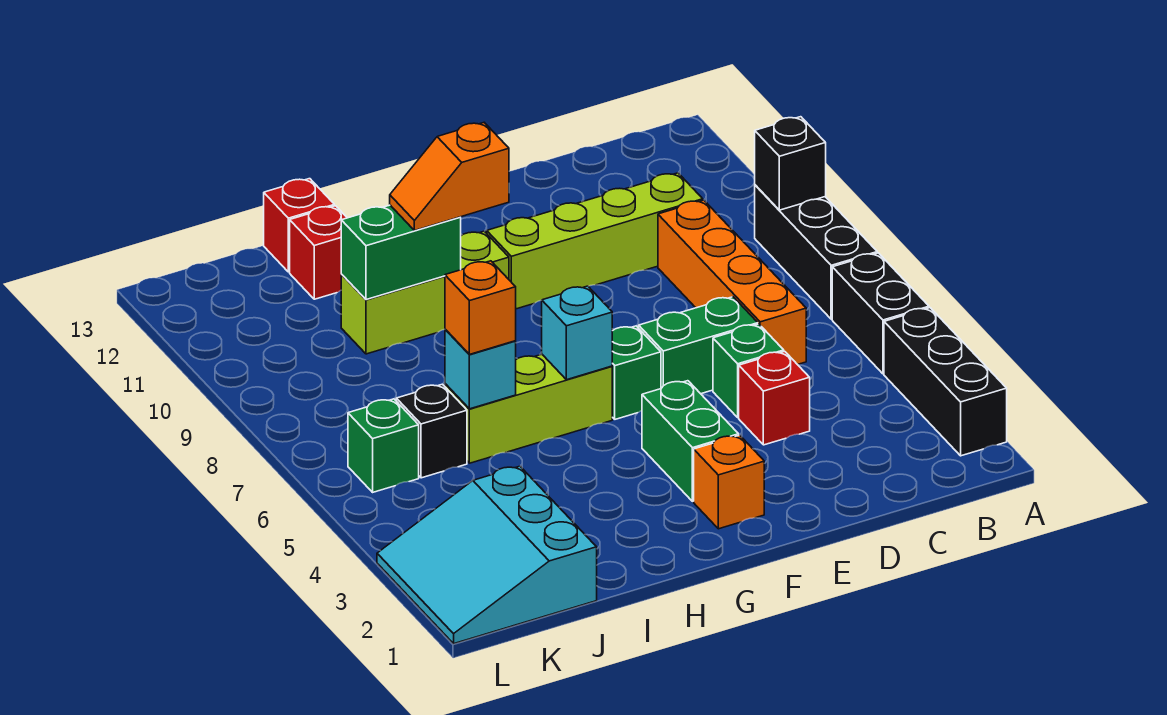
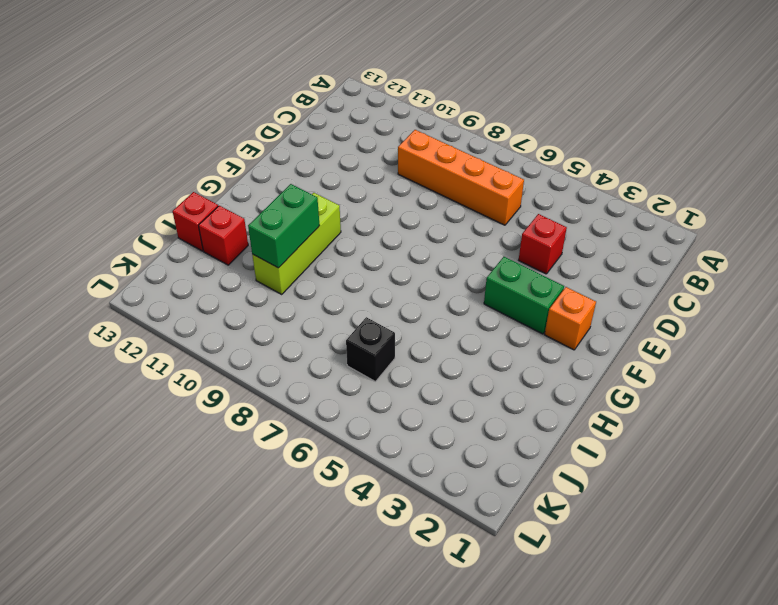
none -> black 1x3 brick [884,308,1007,456]
none -> black 1x2 brick [832,253,929,374]
none -> black 1x3 brick [755,185,877,319]

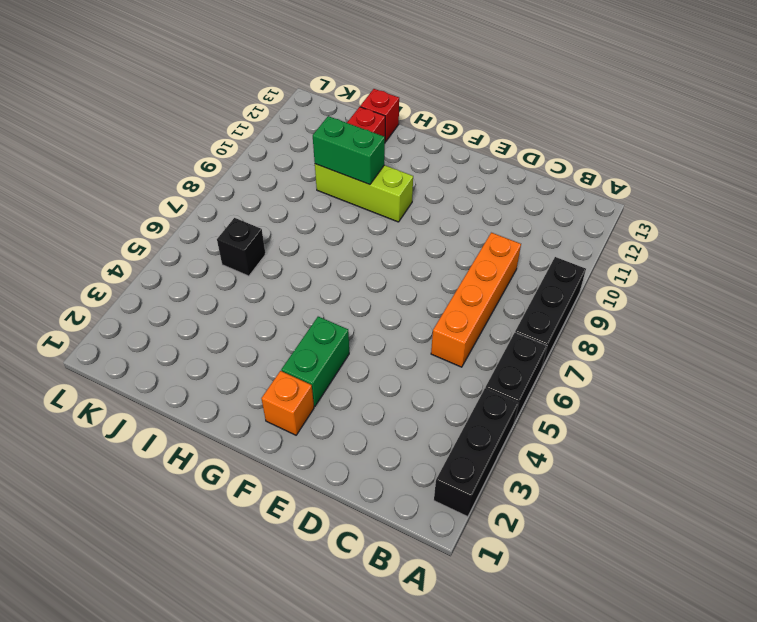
none -> lime 1x4 brick [487,173,703,309]
none -> red 1x1 brick [739,351,810,445]
none -> green 1x1 brick [713,324,784,418]

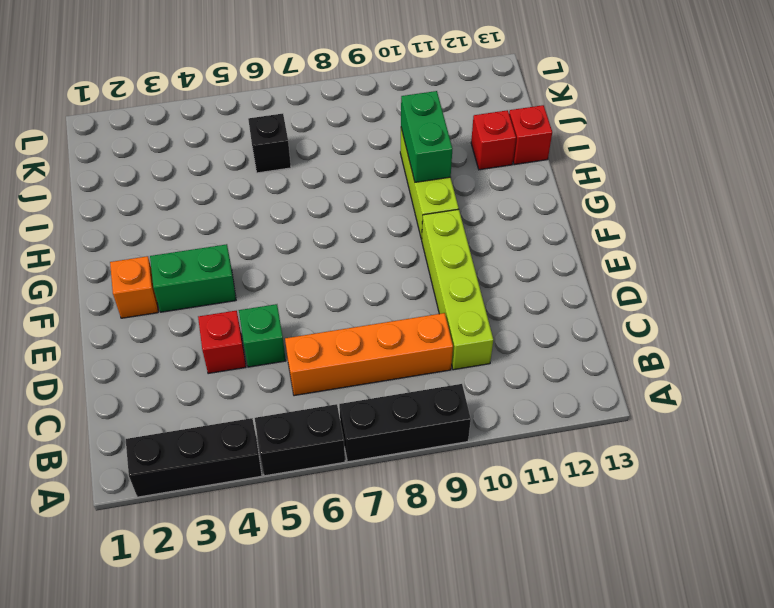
none -> green 1x2 brick [639,297,758,394]
none -> green 1x1 brick [612,326,661,419]
none -> lime 1x3 brick [445,354,612,463]

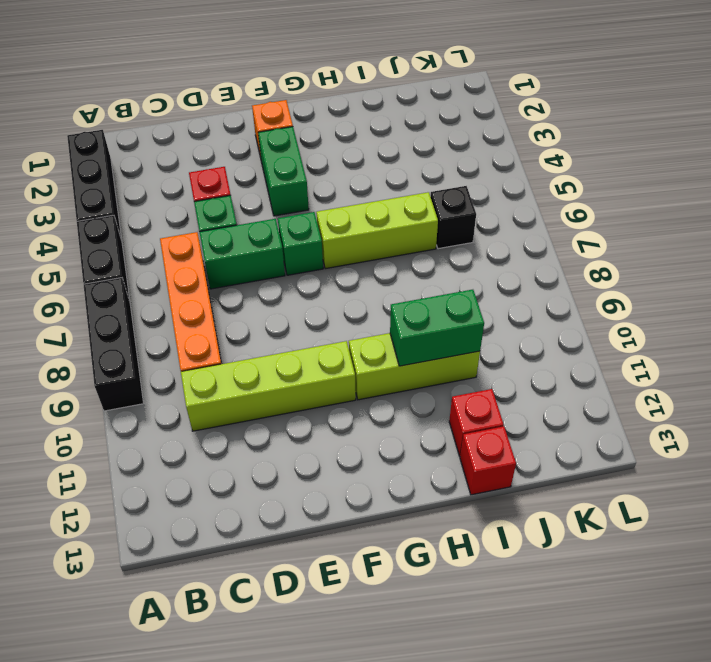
none -> cyan 3x3 slope [377,466,597,644]
none -> green 1x1 brick [348,399,419,492]
none -> black 1x1 brick [755,117,826,210]

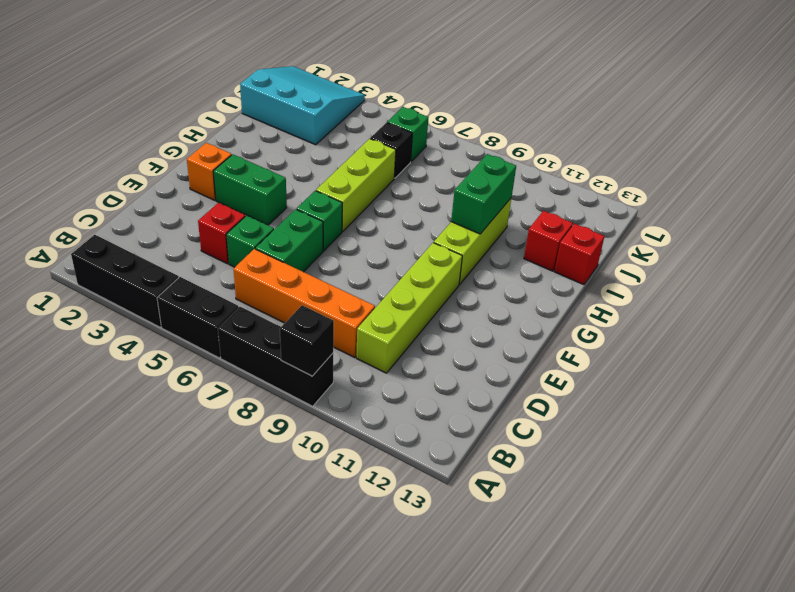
none -> cyan 1x1 brick [542,286,612,380]
none -> cyan 1x1 brick [445,329,516,409]
none -> orange 1x2 slope [390,123,509,231]

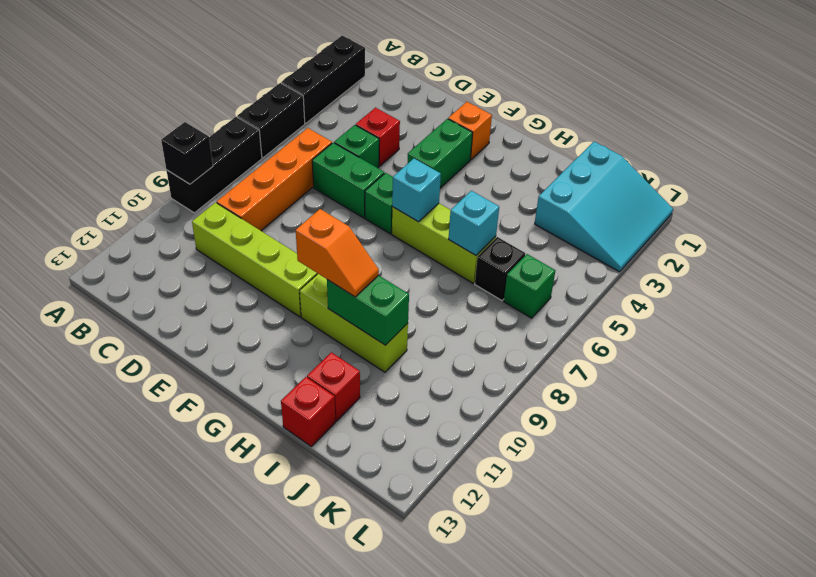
none -> orange 1x1 brick [445,261,516,354]

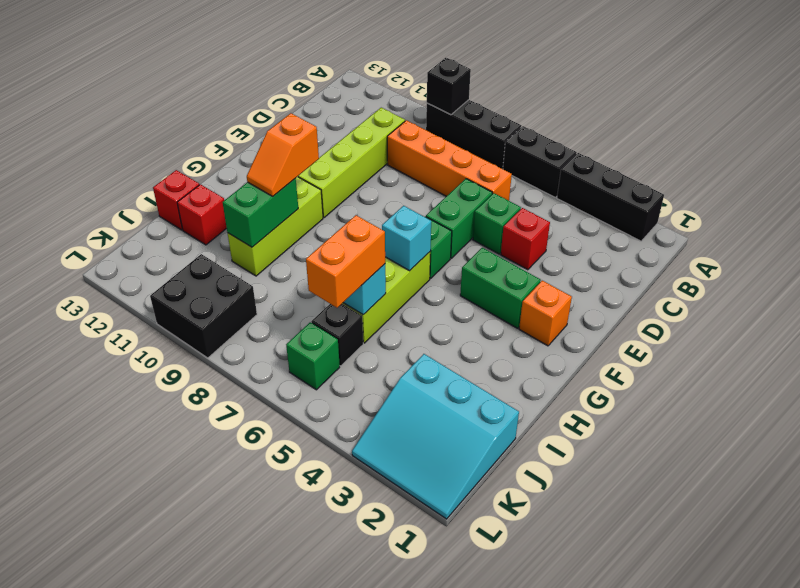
orange 1x2 brick [306,215,385,308] -> orange 1x1 brick [445,261,516,354]
black 2x2 brick [150,254,257,358] -> none

